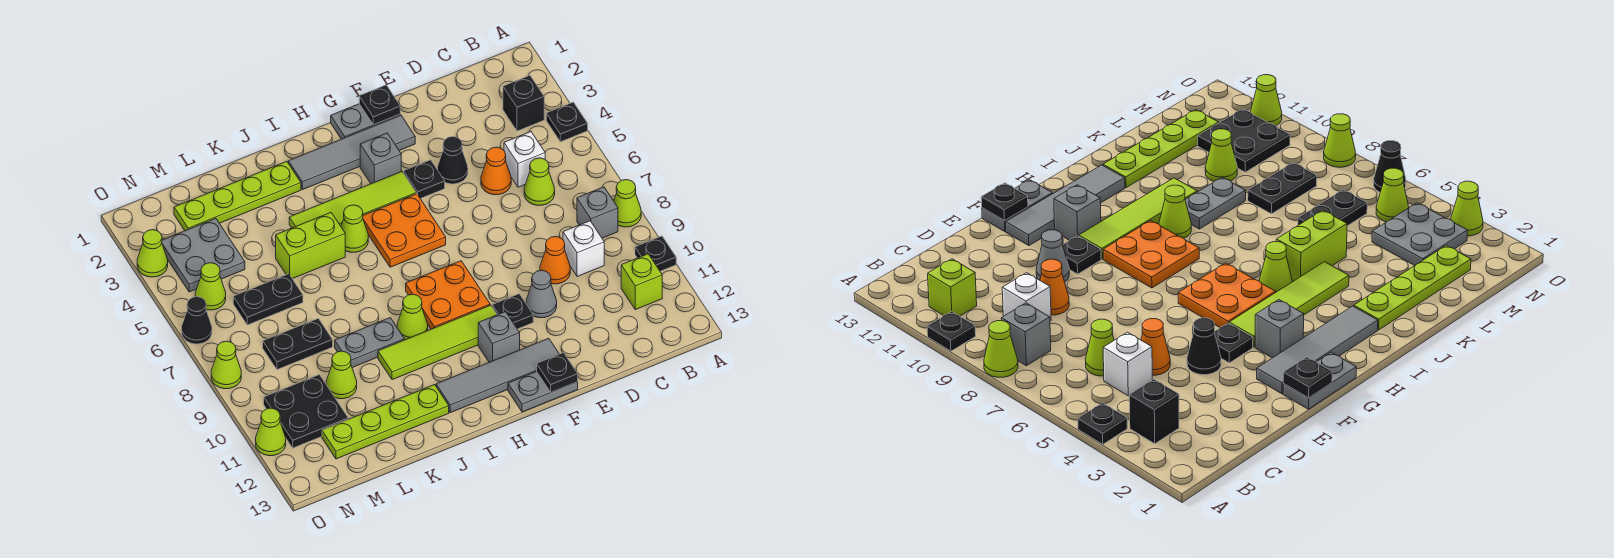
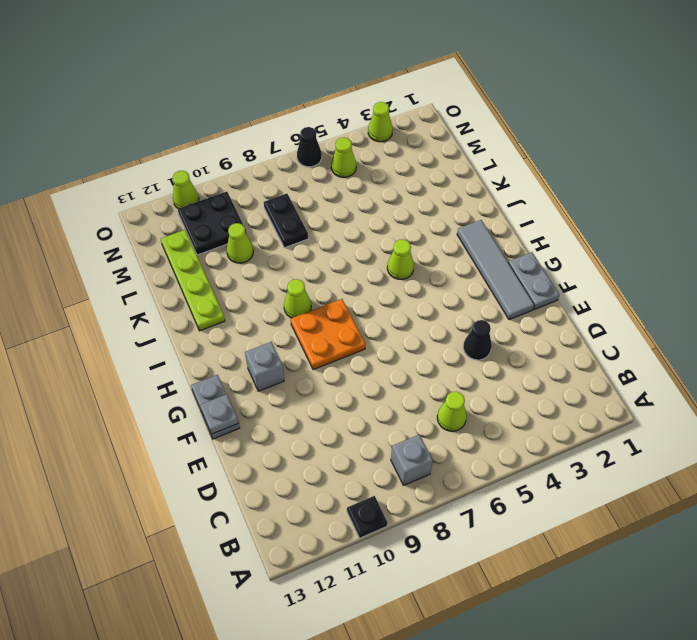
grey 1x1 plate [200,394,239,434] -> black 1x1 plate [537,353,578,392]
none -> black 1x1 plate [546,102,588,142]
none -> lime 1x1 cone [614,180,641,227]
none -> black 1x1 brick [503,75,544,131]
none -> lime 1x1 brick [621,254,662,310]

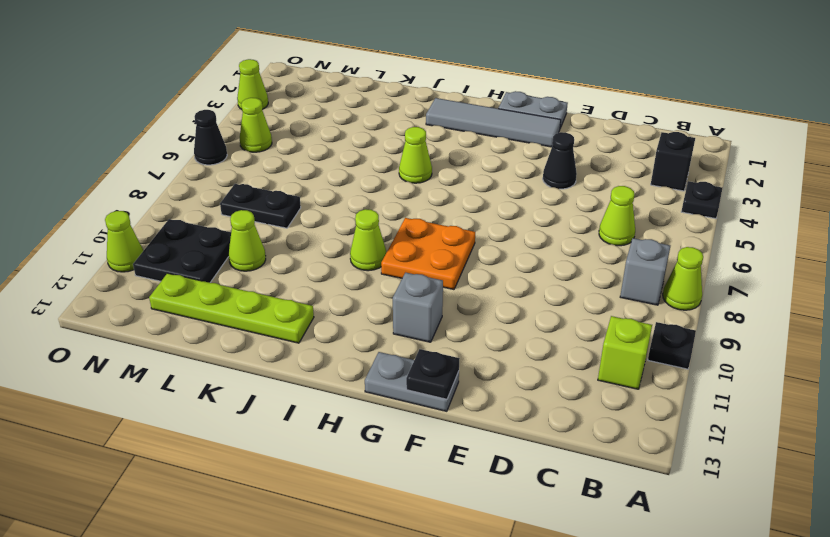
none -> white 1x1 brick [504,132,545,187]
none -> white 1x1 brick [563,221,604,277]
none -> orange 1x1 cone [481,147,511,195]
none -> orange 1x1 cone [540,237,570,284]

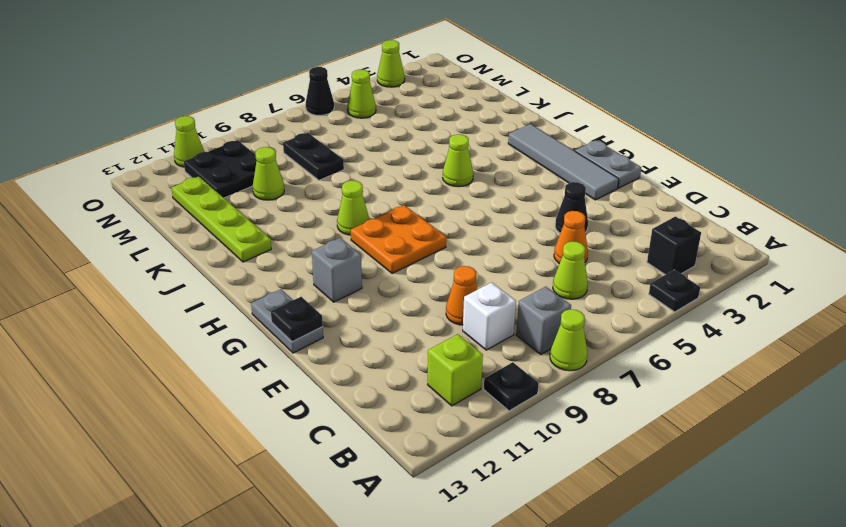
none -> white 1x1 brick [504,132,545,187]
none -> grey 1x1 cone [526,270,557,318]
none -> black 1x1 plate [404,160,445,199]
none -> black 1x1 plate [492,294,533,329]

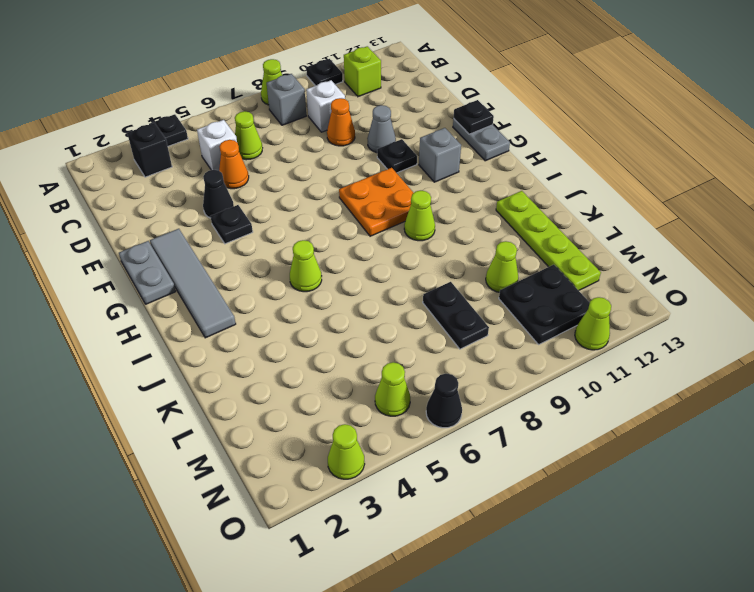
none -> grey 1x4 tile [436,338,559,413]
none -> grey 1x1 brick [360,133,401,184]
none -> lime 1x4 tile [289,171,416,228]
none -> orange 2x2 plate [363,194,446,267]

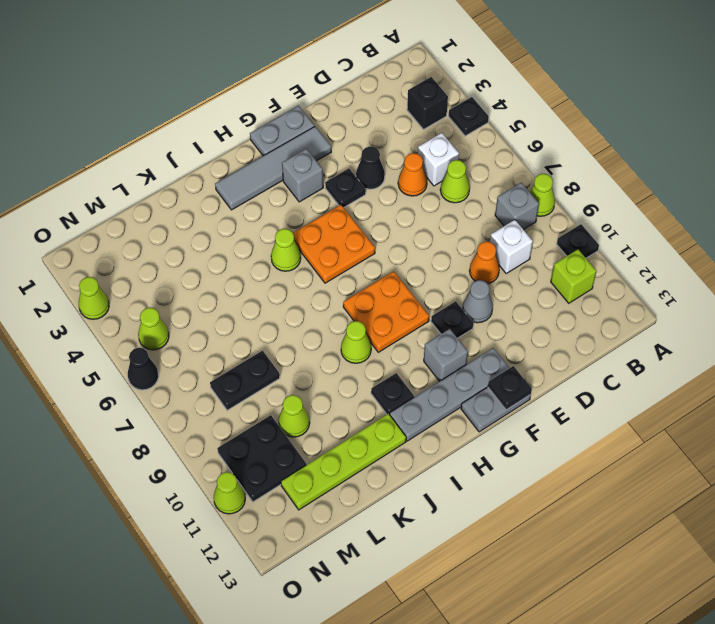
grey 1x4 plate [390,348,509,441] -> grey 1x4 tile [436,338,559,413]
black 1x1 plate [371,373,414,415] -> black 1x1 plate moved to [359,85,400,125]
none -> lime 1x4 tile [289,171,416,228]
none -> lime 1x4 tile [378,305,497,380]
none -> lime 1x4 plate [174,161,301,231]
none -> lime 1x2 brick [276,213,345,279]

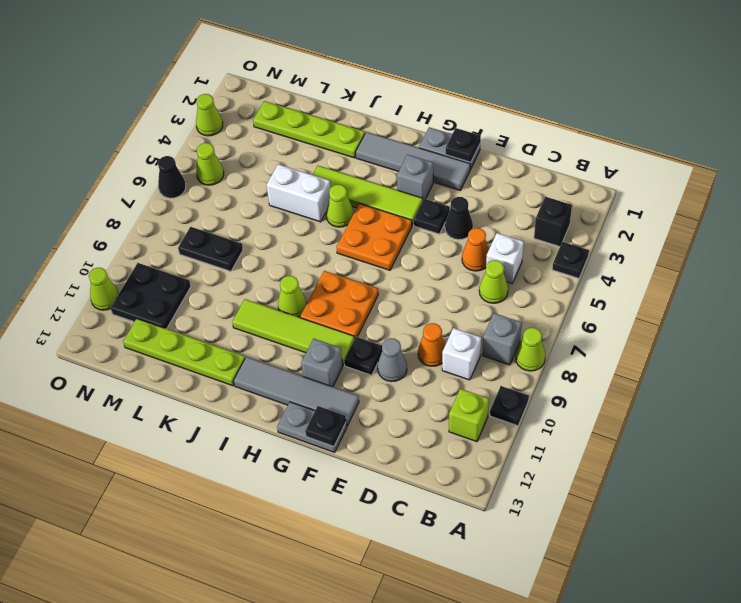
white 1x2 brick [266,164,331,222] -> lime 1x2 brick [276,213,345,279]
none -> grey 1x2 plate [335,318,404,368]
none -> black 1x2 plate [233,274,303,325]
none -> lime 1x1 cone [326,351,357,399]
none -> grey 2x2 plate [162,218,245,292]

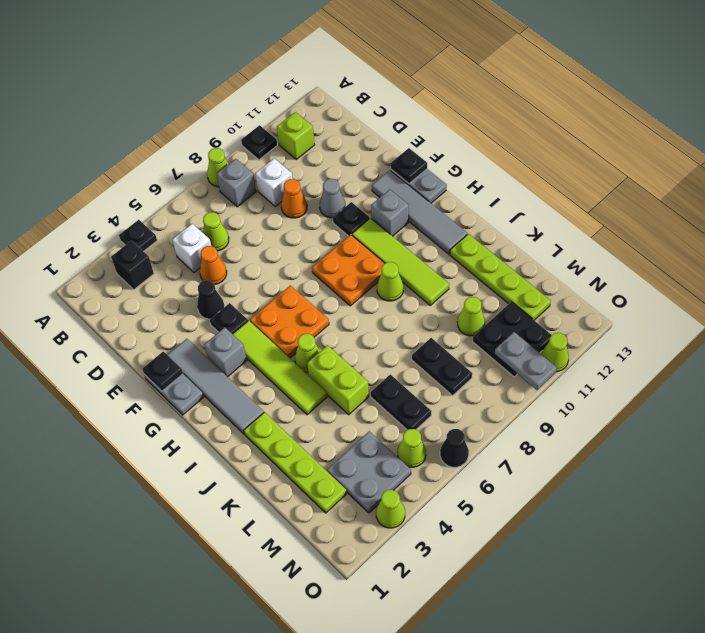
grey 1x2 plate [495,332,557,390] -> grey 1x2 plate moved to [335,318,404,368]
none -> lime 1x1 cone [211,341,241,389]

